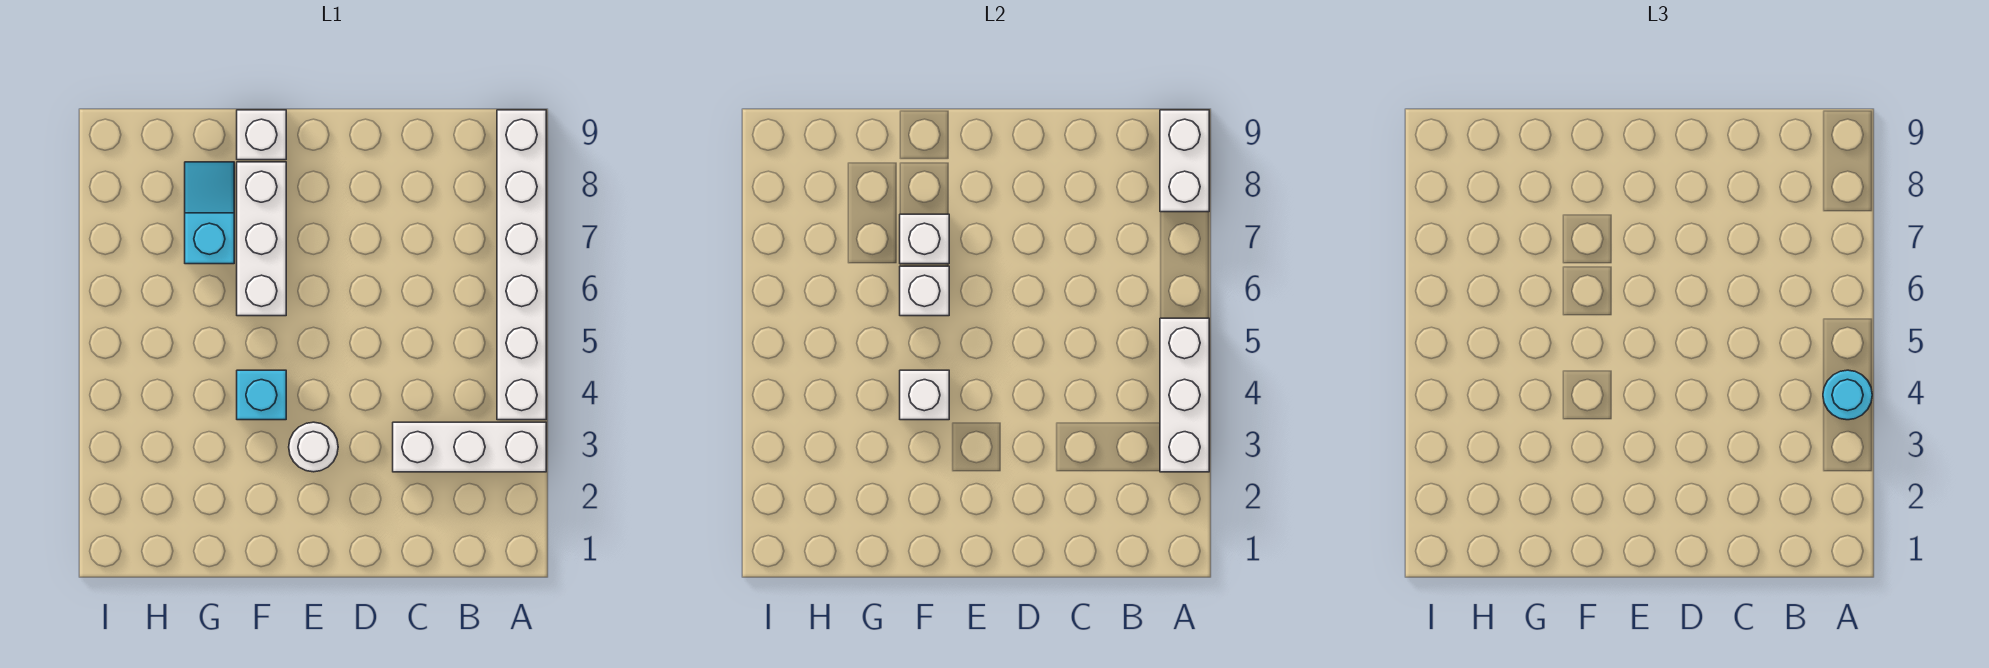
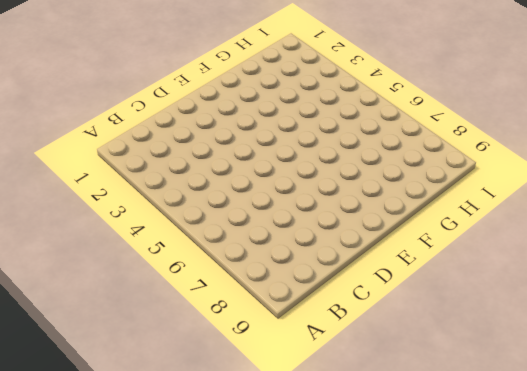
none -> white 1x3 brick [393,422,546,472]
none -> white 1x6 brick [497,110,546,420]
none -> white 1x1 round brick [289,422,338,472]

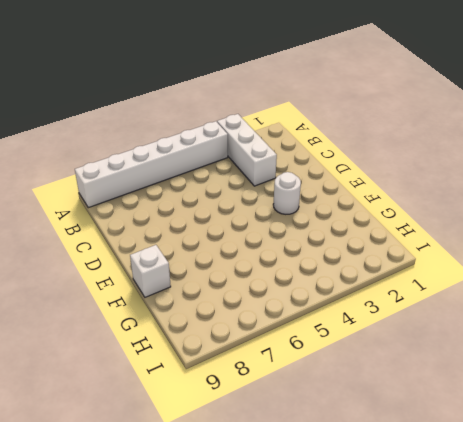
none -> cyan 1x1 brick [237,370,286,420]
none -> white 1x3 brick [237,162,286,316]
none -> cyan 1x2 slope [185,162,234,264]

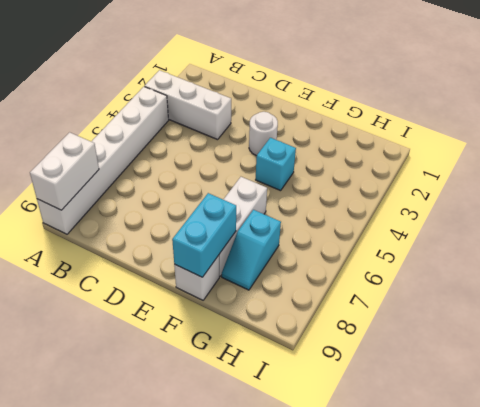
cyan 1x2 brick [172,193,236,277] -> none
none -> white 1x3 brick [1160,318,1209,472]
none -> white 1x1 brick [900,370,949,420]
none -> white 1x1 brick [900,266,949,316]

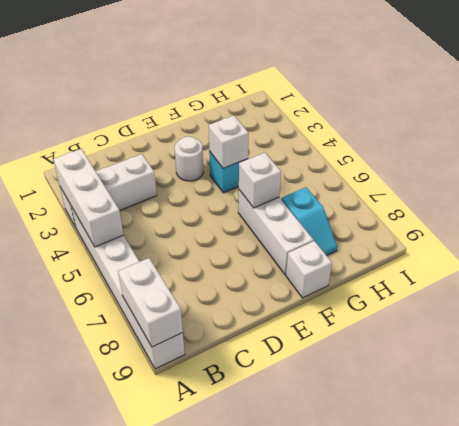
none -> white 1x1 brick [900,214,949,264]
none -> cyan 1x1 round brick [1823,370,1872,420]

